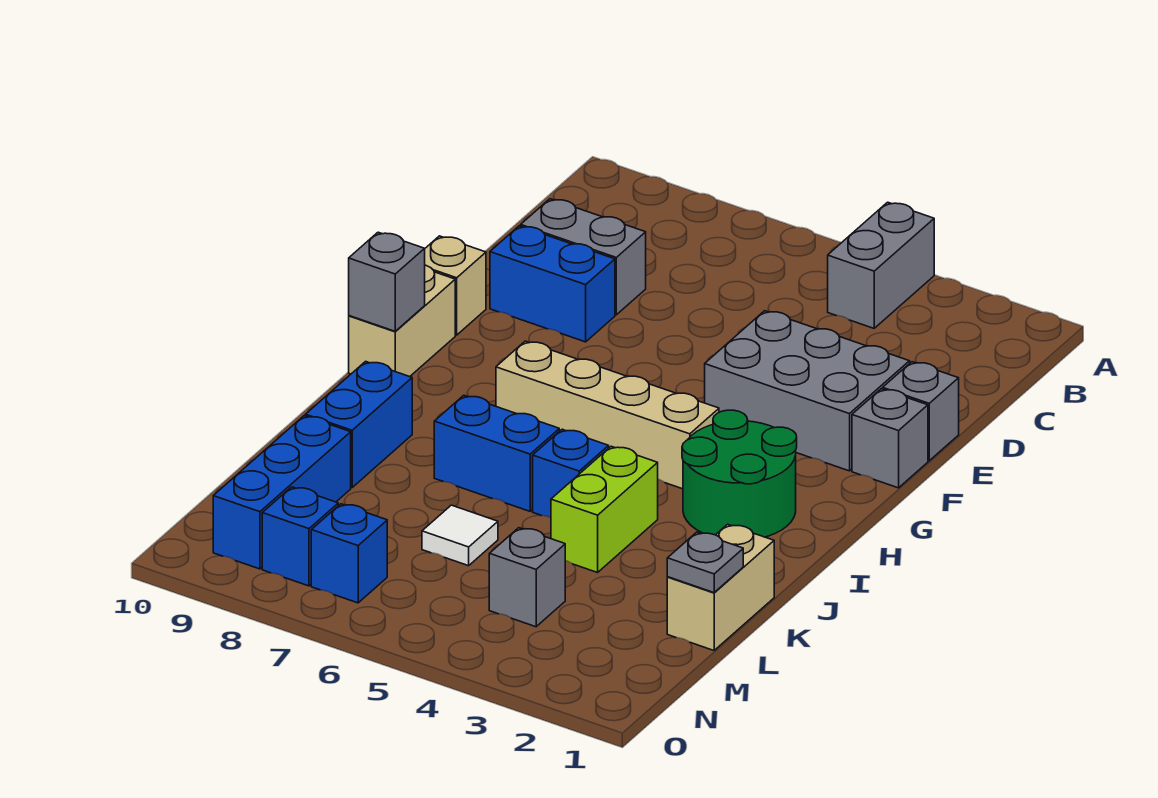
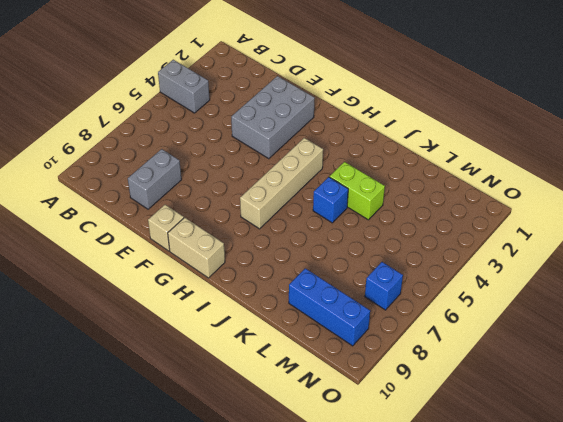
none -> grey 1x1 brick [883,362,959,461]
none -> blue 1x2 brick [490,226,615,342]
none -> grey 1x1 brick [852,389,928,488]

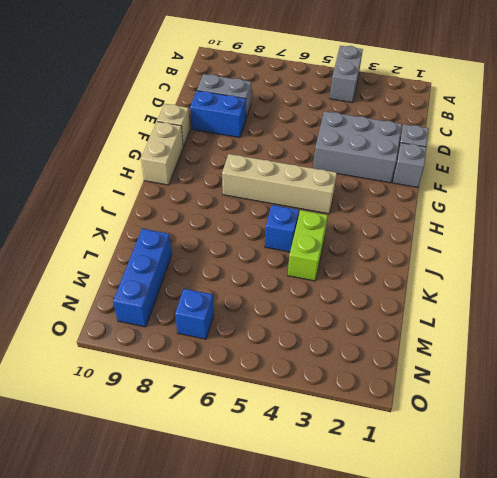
none -> green 2x2 round brick [682,410,797,537]
none -> blue 1x2 brick [434,395,559,511]
none -> blue 1x2 brick [305,361,412,488]

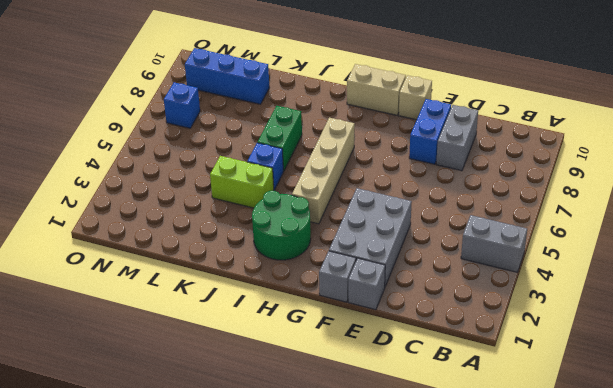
green 1x2 brick [257,106,302,171] -> blue 1x2 brick [434,395,559,511]
none -> blue 1x2 brick [305,361,412,488]
none -> tan 1x2 brick [667,524,774,650]
none -> white 1x1 tile [422,505,498,566]

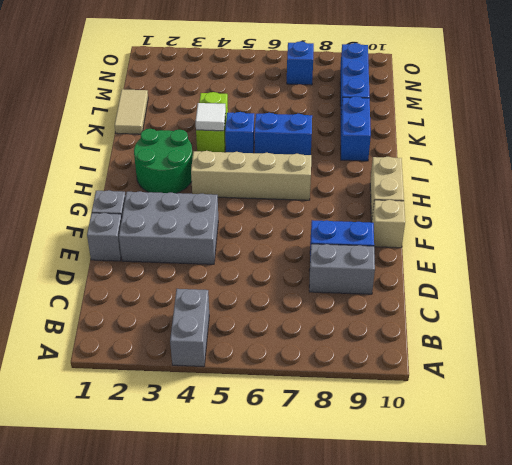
white 1x1 tile [196,103,226,131] -> white 1x1 tile moved to [422,505,498,566]
tan 1x2 tile [115,89,148,134] -> tan 1x2 brick [667,524,774,650]
none -> grey 1x1 brick [489,528,565,627]
none -> blue 1x1 brick [262,487,338,586]
none -> grey 1x1 brick [349,232,425,331]

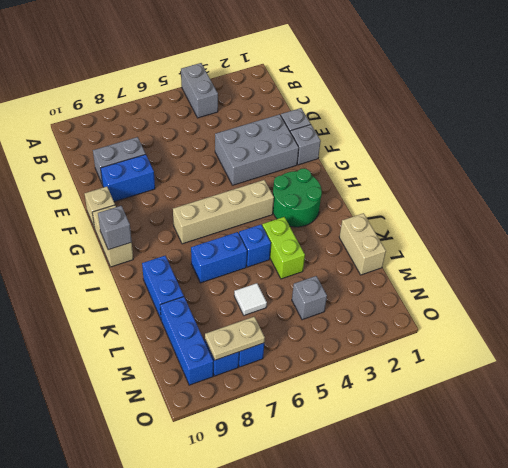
tan 1x2 plate [205,317,265,360] -> none
none -> grey 1x1 plate [667,532,743,593]

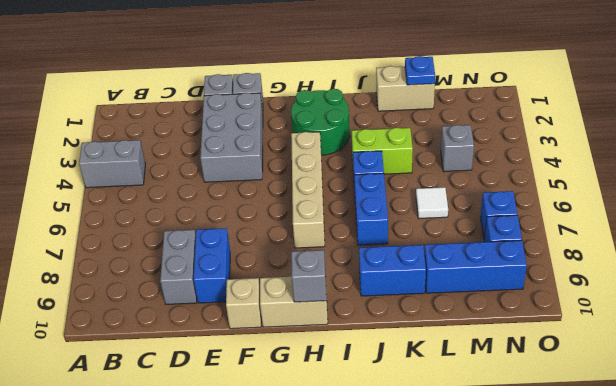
blue 1x1 plate [405,56,435,85] -> grey 1x1 plate [667,532,743,593]

